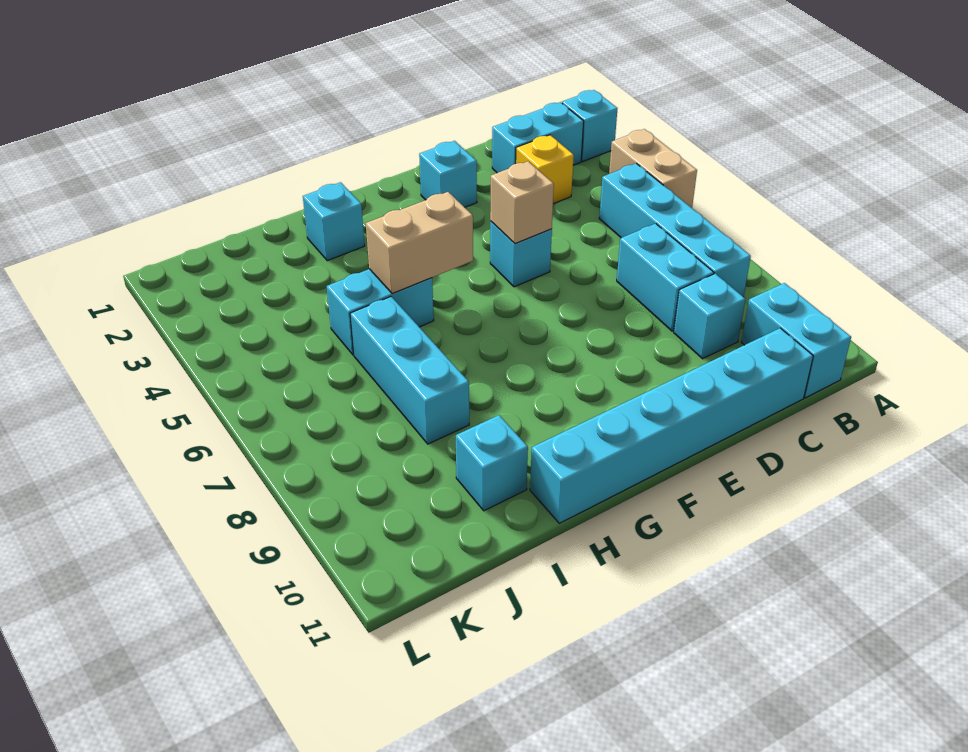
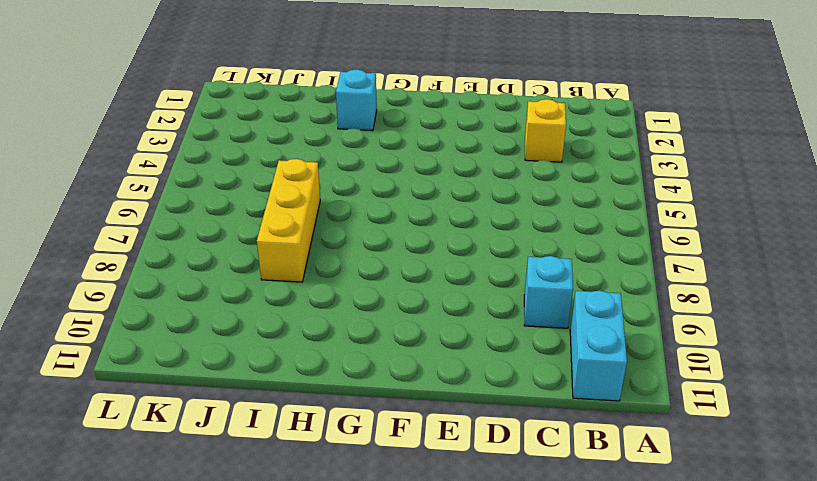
yellow 1x3 brick [257,159,320,282] -> cyan 1x3 brick [350,297,469,444]
none -> cyan 1x1 brick [562,90,618,161]
none -> tan 1x2 brick [609,129,697,208]
none -> cyan 1x2 brick [492,102,584,173]

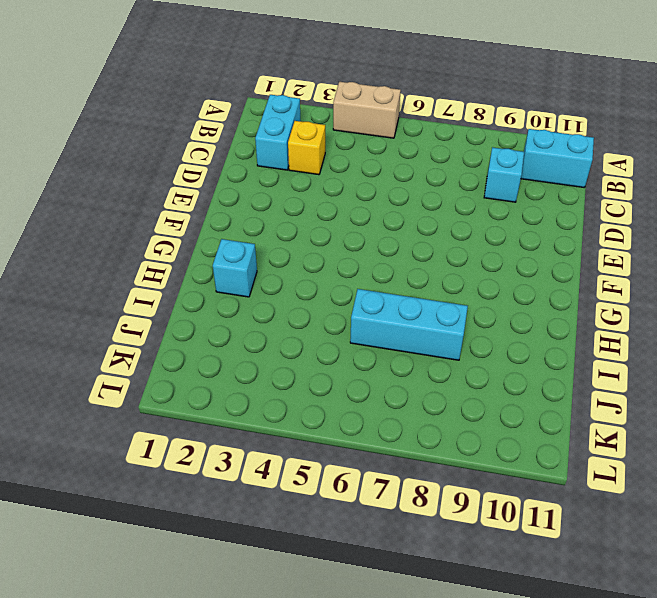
none -> cyan 1x1 brick [562,90,618,161]
none -> cyan 1x4 brick [599,163,751,297]
none -> cyan 1x2 brick [617,224,714,331]

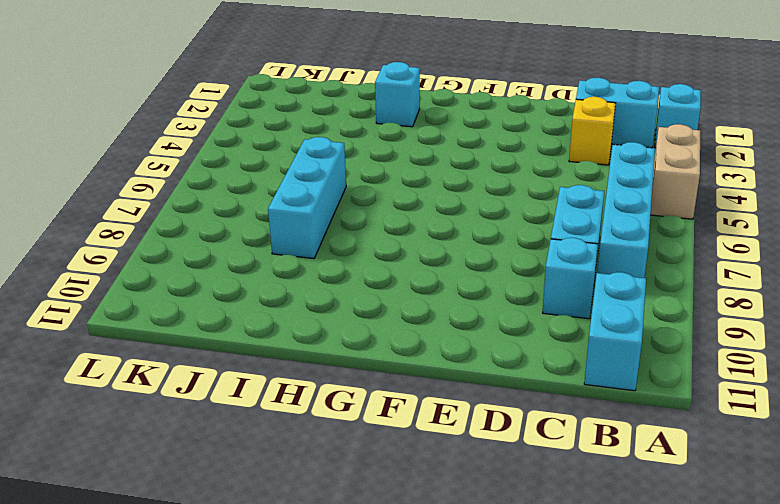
none -> cyan 1x6 brick [530,328,813,523]
none -> cyan 1x1 brick [419,141,477,207]
none -> cyan 1x1 brick [490,221,552,287]

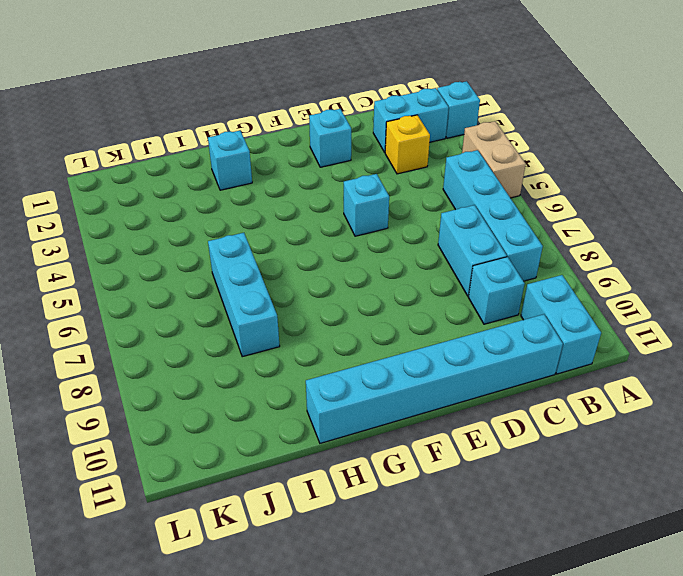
none -> cyan 1x2 brick [327,269,434,355]
none -> cyan 1x1 brick [456,415,528,511]
none -> tan 1x1 brick [490,161,554,244]

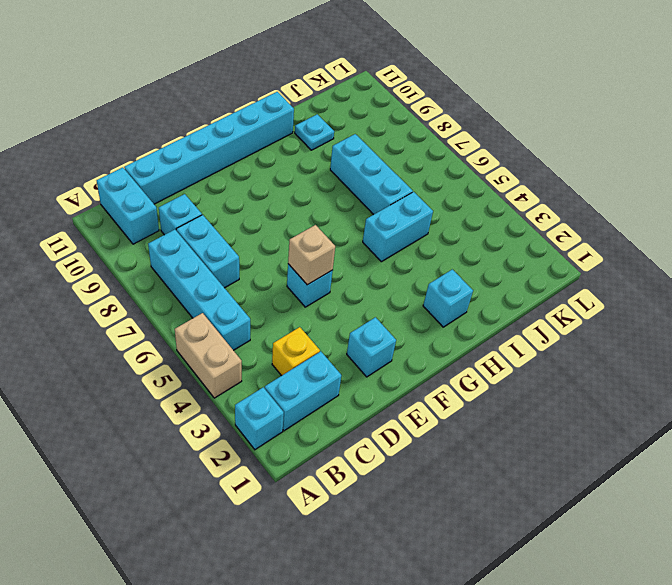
cyan 1x1 plate [295,114,334,150] -> cyan 1x1 brick [456,415,528,511]
none -> tan 1x2 brick [366,192,473,294]

